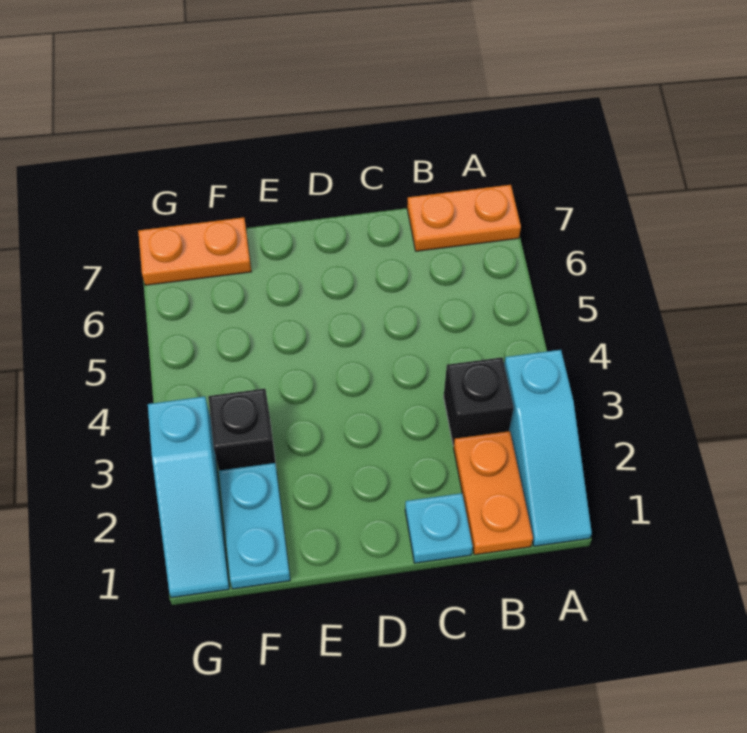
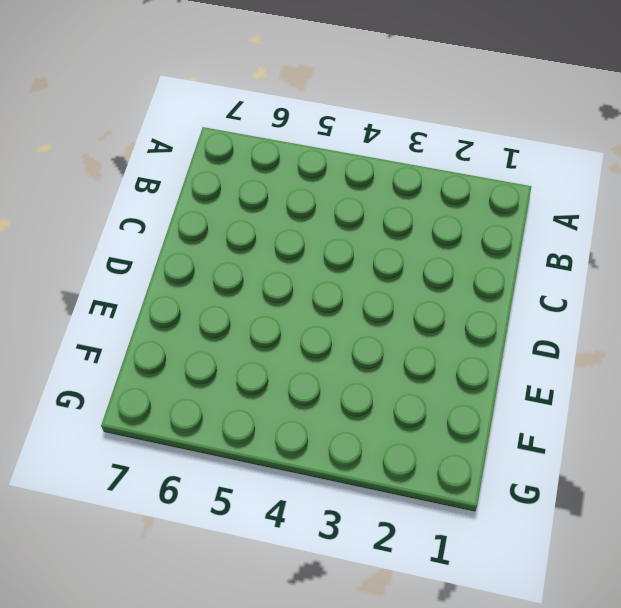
none -> cyan 1x3 slope [504,350,592,546]
none -> orange 1x2 plate [407,185,521,251]

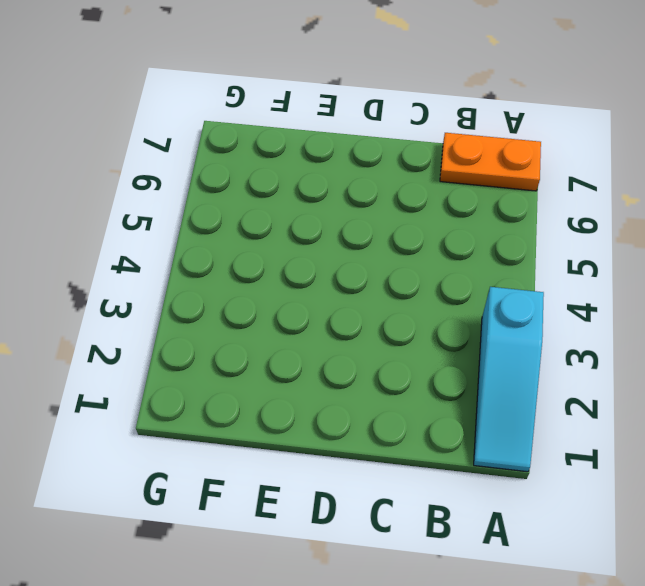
none -> orange 1x2 plate [454,431,533,555]
none -> black 1x1 brick [444,357,514,446]

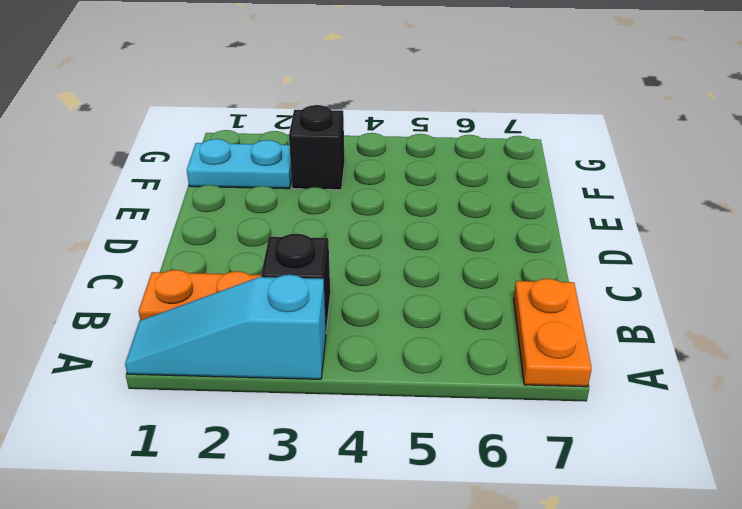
none -> cyan 1x1 plate [405,493,473,563]
none -> orange 1x2 plate [138,217,251,285]

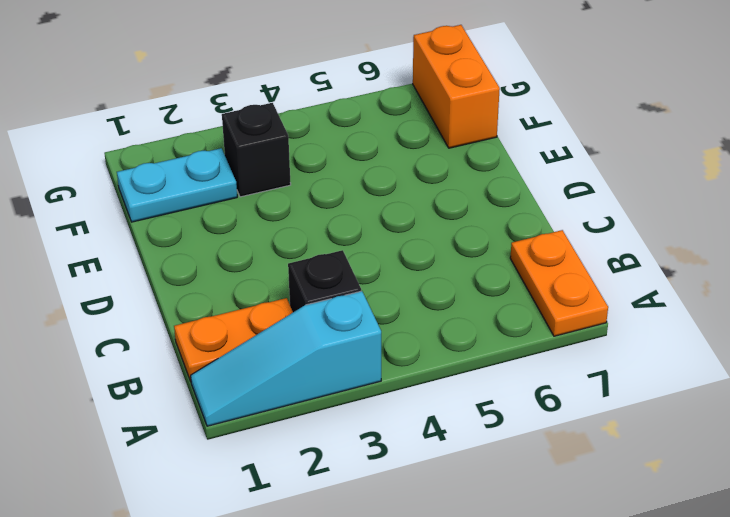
orange 1x2 brick [413,25,500,148] -> orange 1x2 plate [138,217,251,285]
none -> cyan 1x1 plate [405,493,473,563]
none -> cyan 1x3 slope [148,397,229,598]

